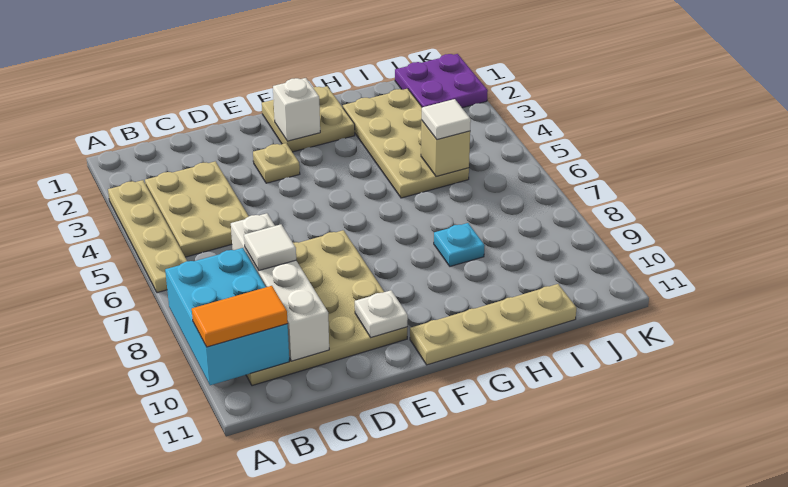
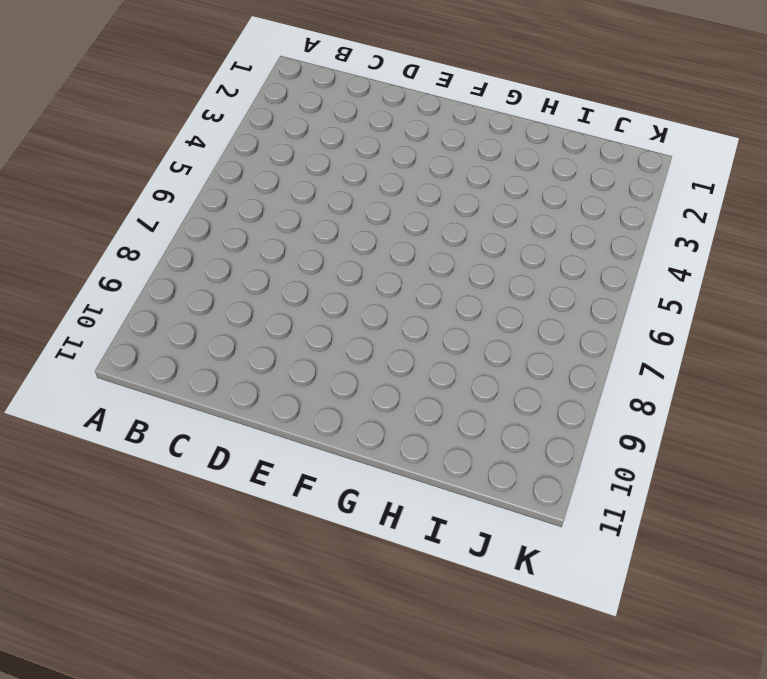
none -> tan 1x4 plate [108,180,187,293]
none -> tan 2x3 plate [145,161,249,257]
none -> tan 4x4 plate [246,230,407,386]

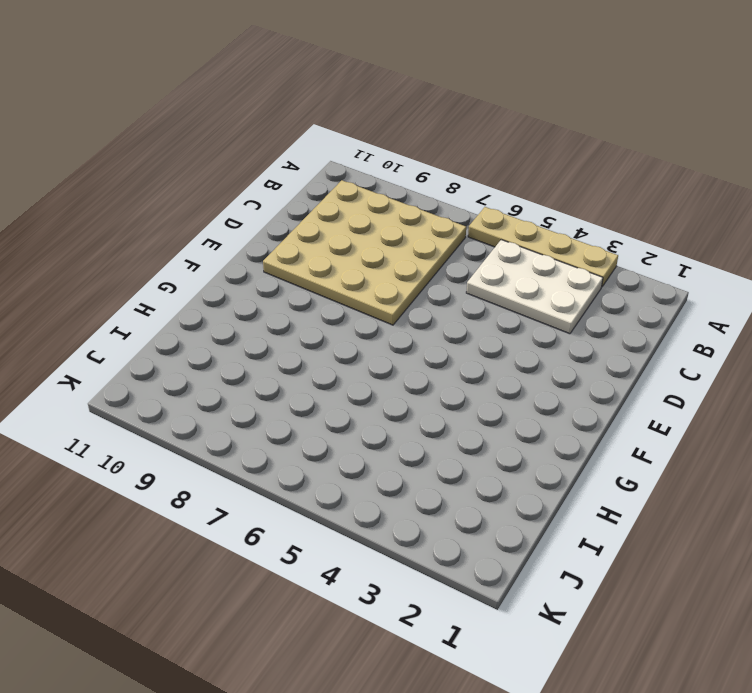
white 2x3 plate [466,240,603,334] -> tan 2x3 plate [145,161,249,257]
none -> tan 1x1 plate [253,143,300,183]
none -> tan 2x2 plate [262,86,355,152]
none -> tan 1x4 plate [410,284,576,365]

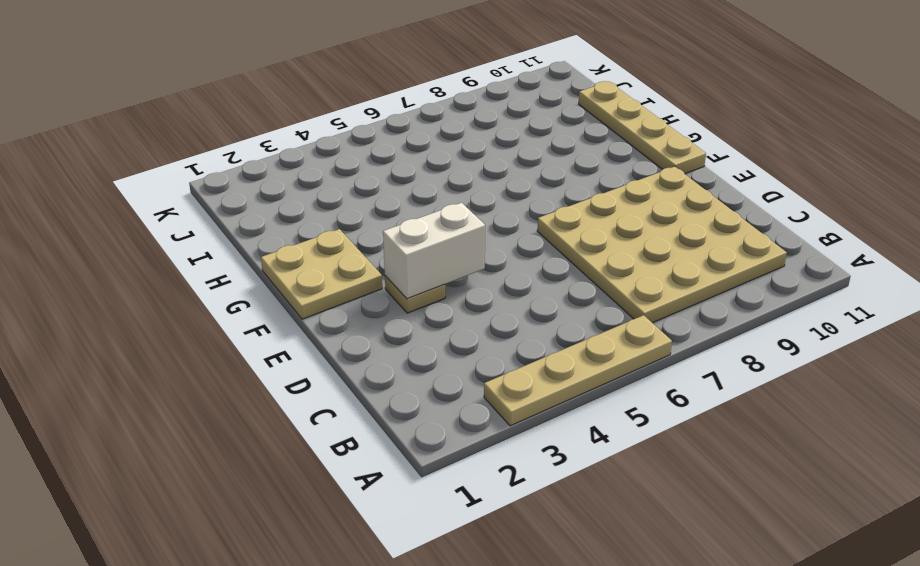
white 1x2 brick [383,203,485,299] -> none
none -> tan 2x3 plate [145,161,249,257]
none -> tan 2x4 plate [343,89,469,198]
none -> cyan 1x1 plate [434,223,485,266]

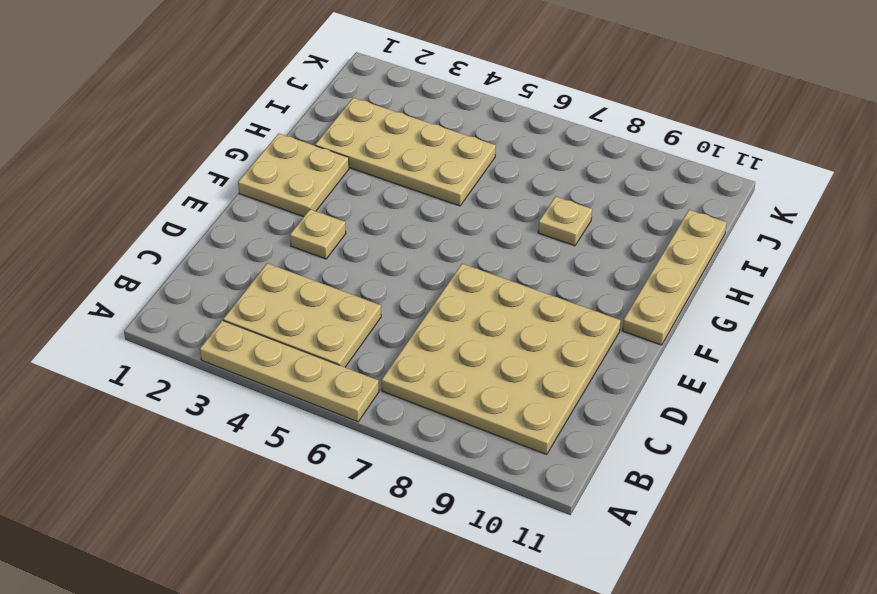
tan 1x1 plate [538,196,592,246] -> cyan 1x1 plate [434,223,485,266]
none -> purple 2x2 plate [395,54,488,108]
none -> cyan 2x3 brick [165,248,289,385]
none -> white 1x4 brick [231,213,329,361]

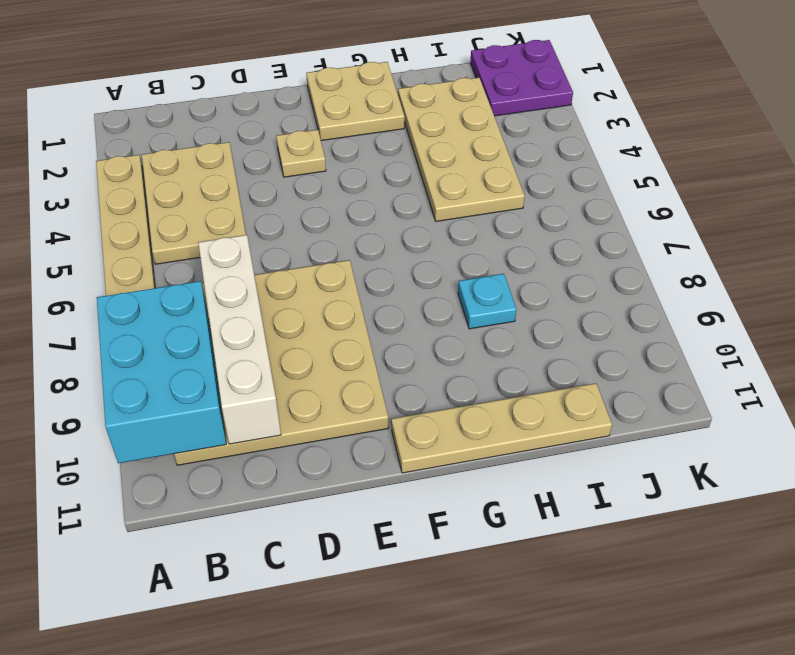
none -> white 1x1 plate [355,290,408,338]
none -> white 1x1 brick [273,78,320,141]
none -> tan 1x1 brick [421,120,470,176]

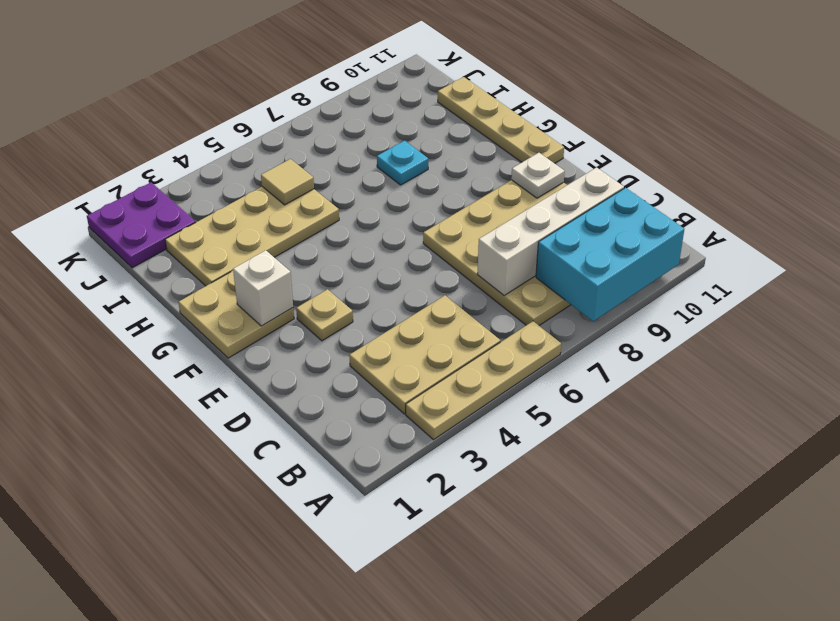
tan 1x1 tile [261,159,314,205] -> tan 1x1 brick [421,120,470,176]
none -> orange 1x2 tile [192,286,288,347]
none -> white 1x1 tile [244,224,296,270]
none -> white 1x1 tile [422,99,471,139]

